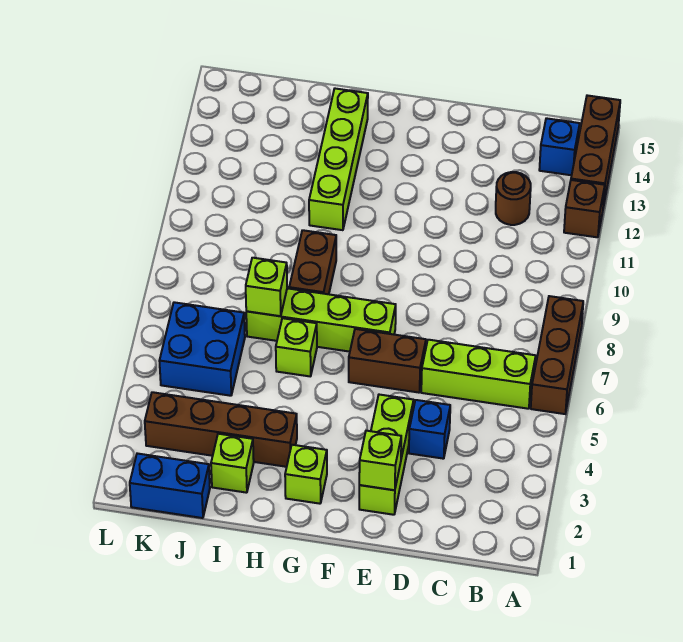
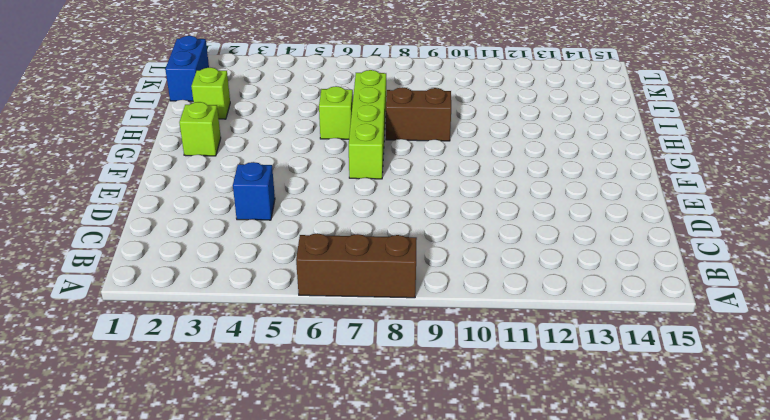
none -> brown 1x1 brick [564,180,605,237]
none -> brown 1x3 brick [571,95,620,207]
none -> lime 1x3 brick [421,340,536,409]

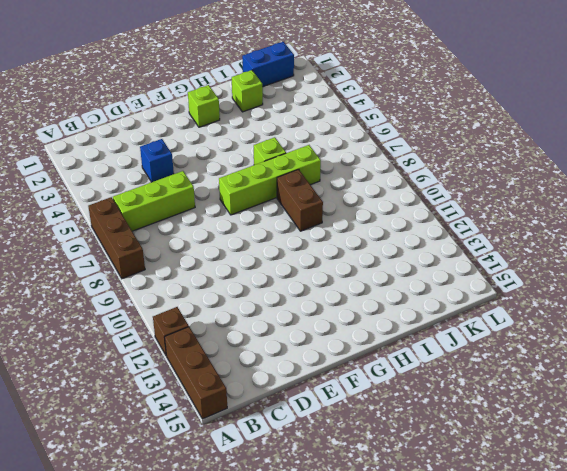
none -> blue 1x1 brick [539,118,580,175]
none -> brown 1x1 round brick [496,172,531,225]
none -> lime 1x3 brick [359,395,414,515]

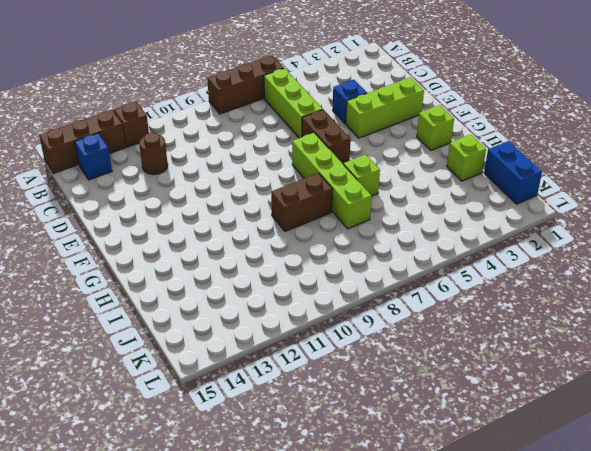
none -> brown 1x4 brick [145,392,297,467]
none -> lime 1x4 brick [309,89,368,230]
none -> blue 2x2 brick [160,302,245,396]

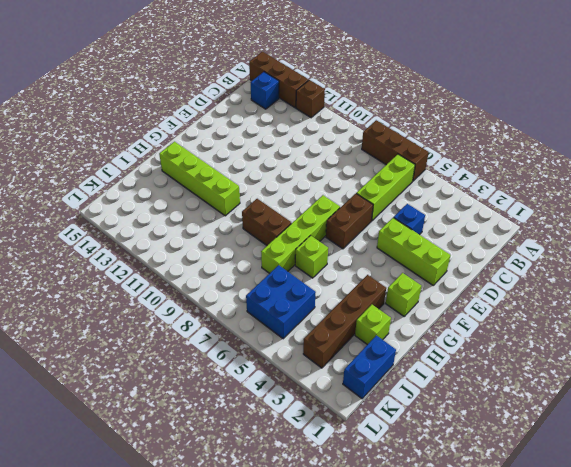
none -> brown 1x1 round brick [496,172,531,225]
none -> lime 1x1 brick [359,431,401,490]
none -> lime 1x1 brick [246,258,287,316]

